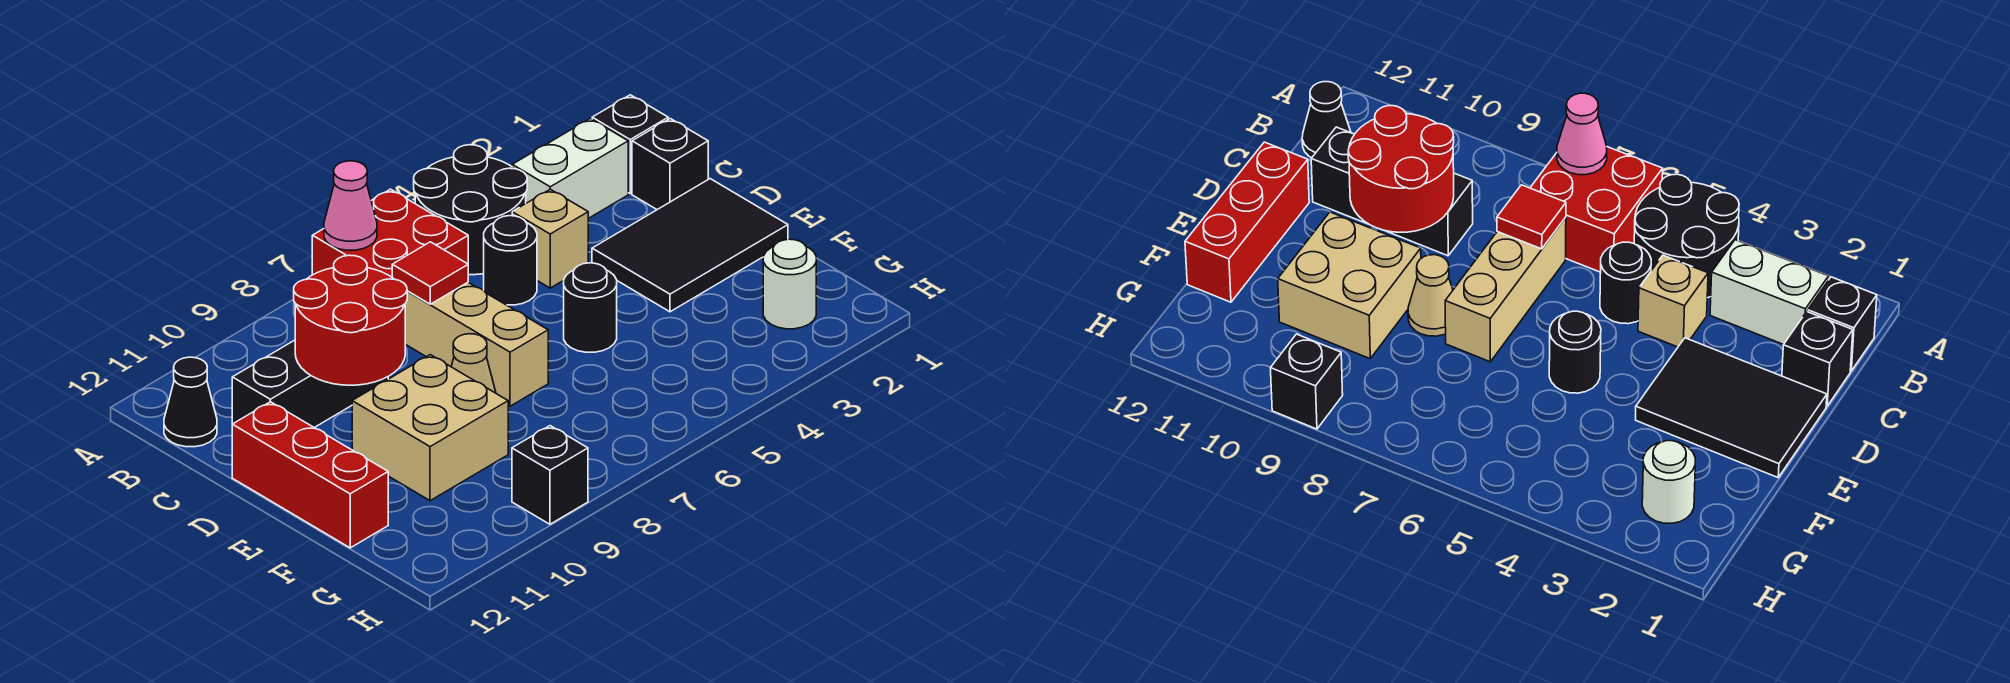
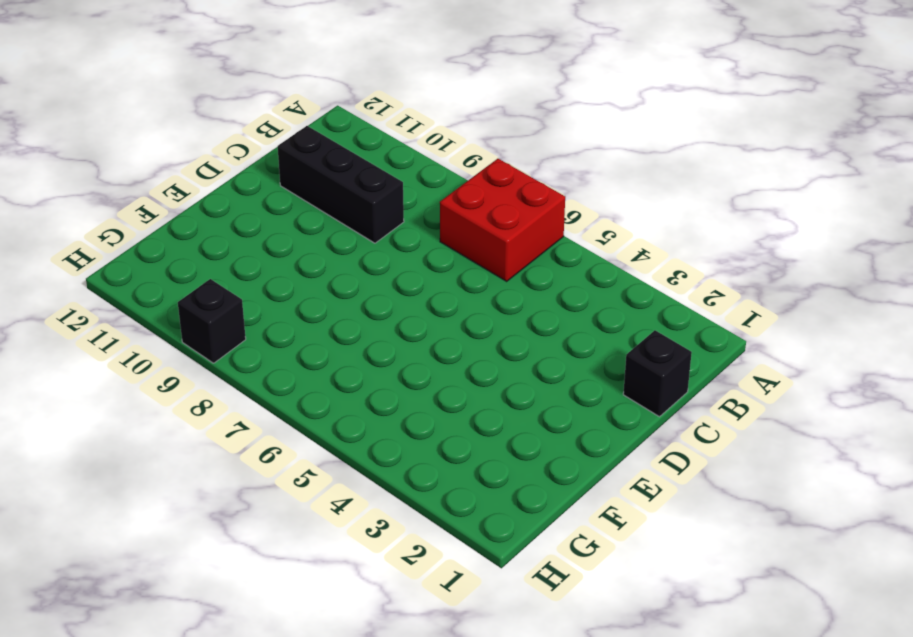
none -> black 2x2 round brick [414,145,527,275]
none -> black 1x1 brick [592,95,668,193]
none -> white 1x2 brick [512,118,628,218]

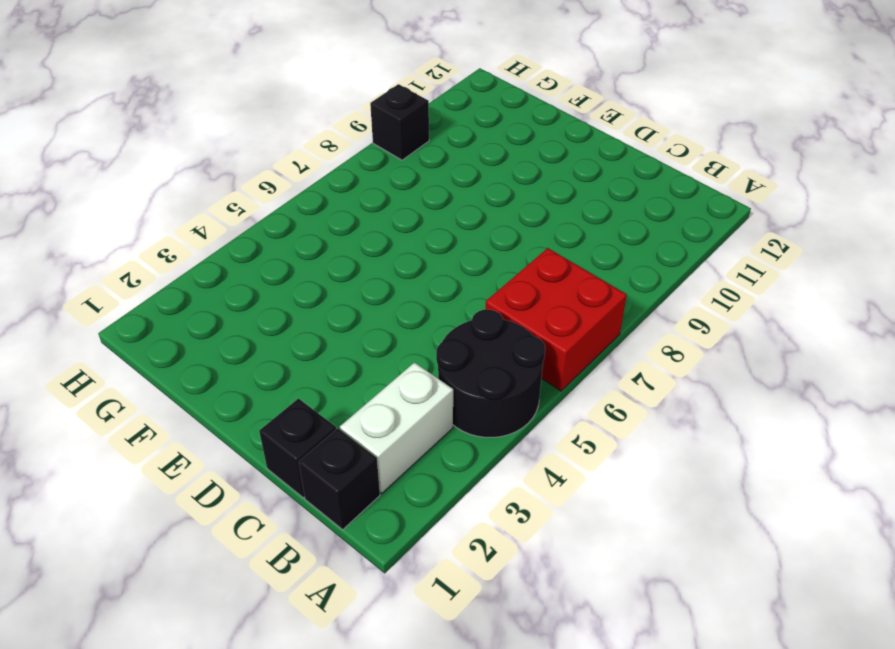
none -> black 1x1 cone [164,357,217,447]
none -> tan 1x1 brick [512,189,588,288]
none -> black 1x1 round brick [484,216,537,305]

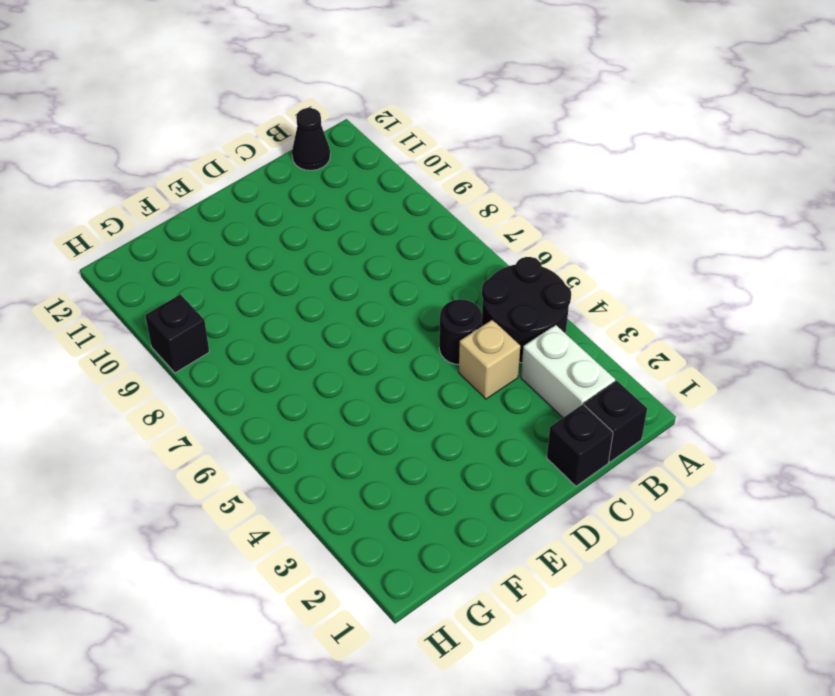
none -> red 2x2 brick [312,189,468,277]
none -> tan 1x3 brick [405,282,548,406]
none -> black 1x3 brick [232,340,388,428]

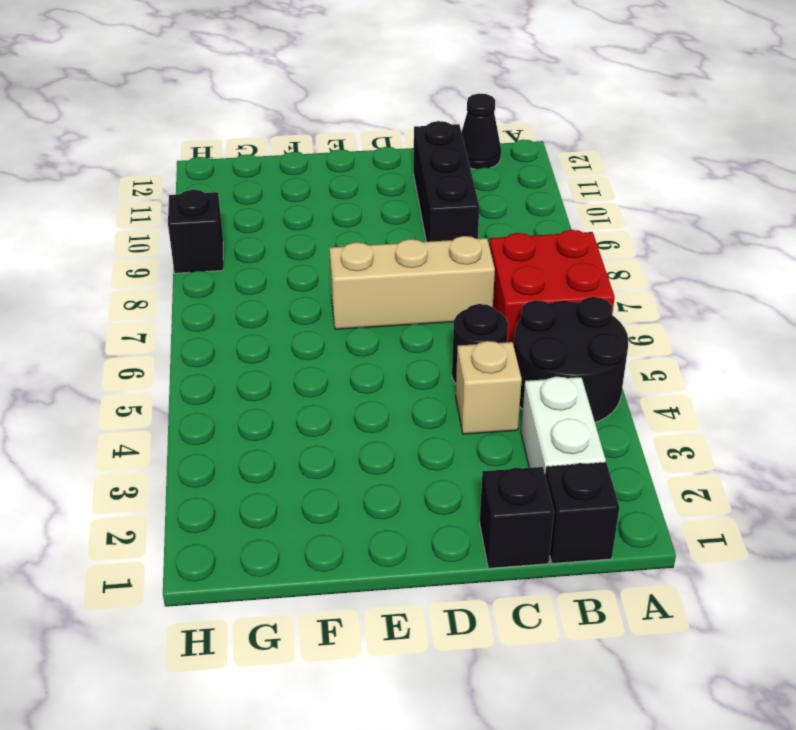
none -> black 2x3 tile [592,179,788,312]
none -> red 1x3 brick [232,402,388,548]
none -> black 1x1 round brick [564,263,617,352]

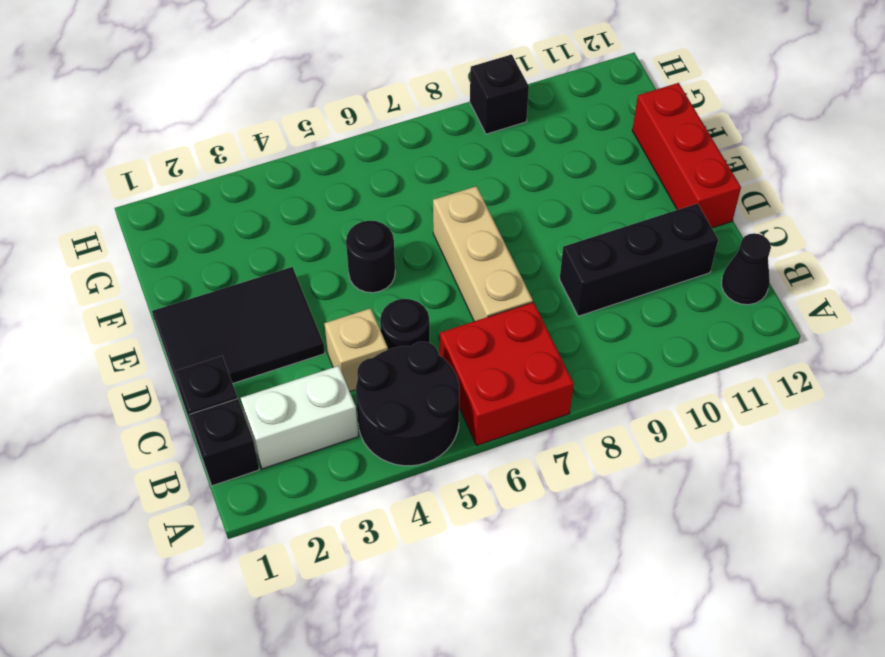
none -> tan 1x1 cone [451,334,496,393]
none -> tan 2x2 brick [352,355,508,501]
none -> white 1x1 round brick [763,239,816,329]

